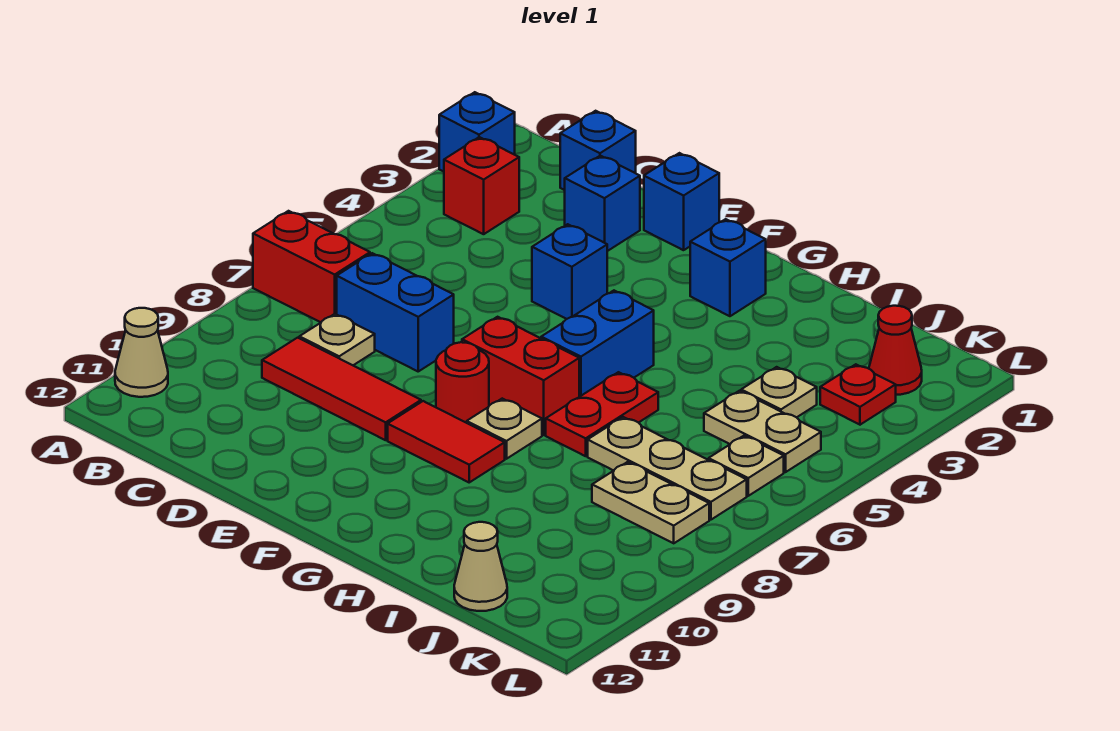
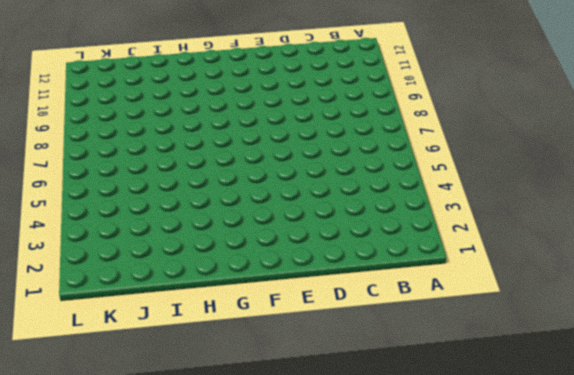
none -> blue 1x1 brick [439,92,515,172]
none -> red 1x2 brick [253,211,370,322]
none -> tan 1x1 cone [115,308,168,397]

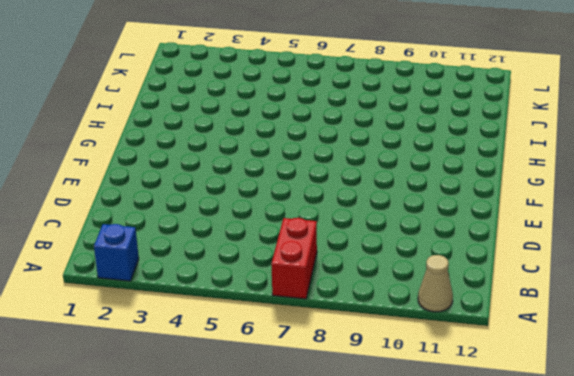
none -> red 1x1 brick [444,137,519,234]
none -> blue 1x1 brick [560,111,636,190]
none -> blue 1x2 brick [337,253,454,371]

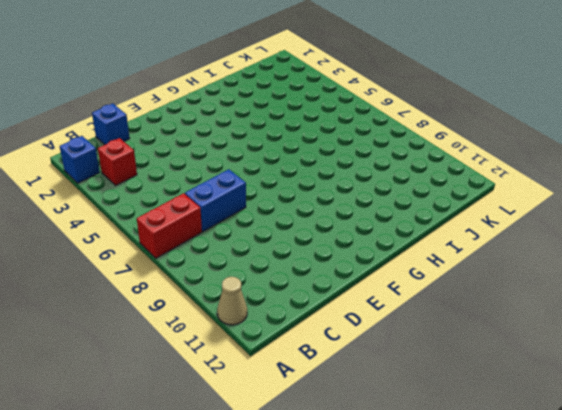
none -> tan 1x1 plate [299,314,375,365]
none -> red 1x3 tile [262,338,421,440]
none -> blue 1x1 brick [565,156,640,251]

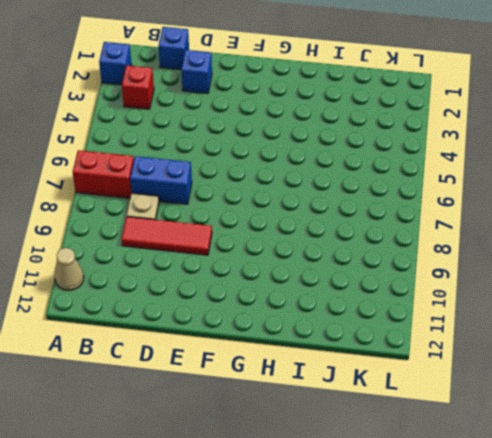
none -> blue 1x1 brick [644,153,719,250]
none -> blue 1x1 brick [532,224,607,319]
none -> red 1x2 brick [462,317,579,435]

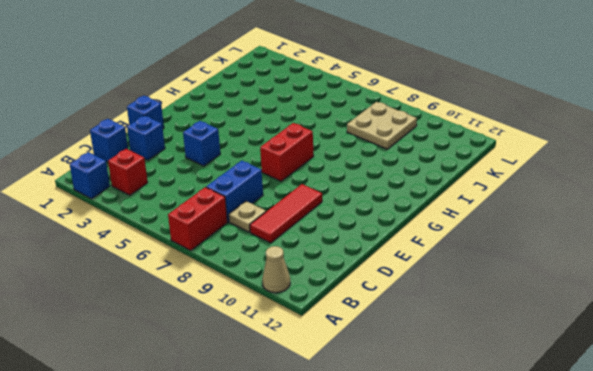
tan 2x2 plate [347,102,417,149] -> tan 1x2 plate [592,462,709,543]
none -> red 1x1 round brick [436,342,489,423]
none -> red 1x2 tile [388,401,505,482]
none -> blue 1x1 brick [690,219,766,316]

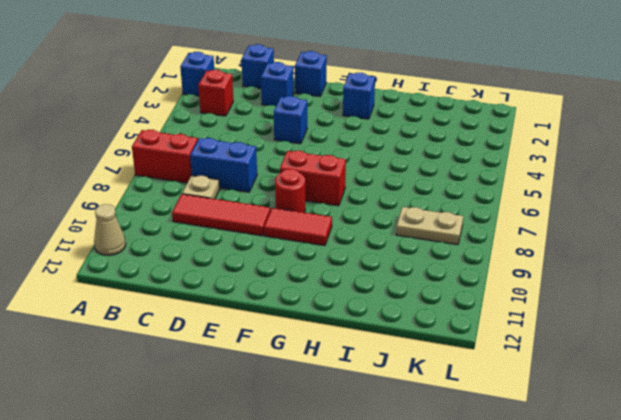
none -> blue 1x2 brick [541,291,654,397]
none -> tan 1x1 plate [467,399,542,459]
none -> red 1x2 plate [546,372,658,456]

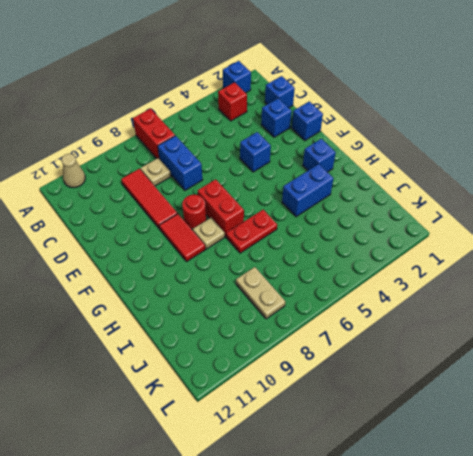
blue 1x2 brick [282,164,334,217] -> blue 1x2 brick moved to [541,291,654,397]
none -> tan 1x3 plate [588,417,747,520]
none -> tan 1x1 plate [741,367,817,417]
none -> tan 1x2 plate [704,391,821,472]

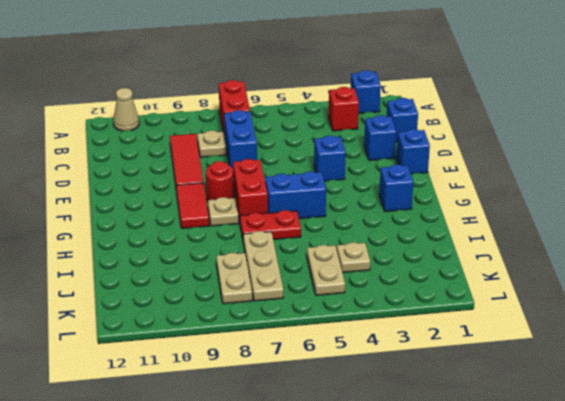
none -> tan 1x1 cone [454,522,507,611]
none -> red 1x1 cone [869,306,922,395]
none -> red 1x1 plate [820,364,896,425]

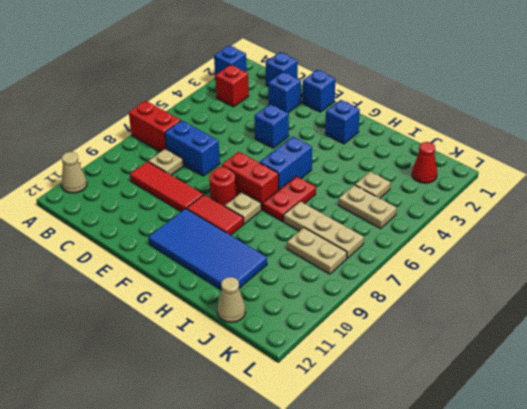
blue 2x4 tile [148,209,267,290] -> none
none -> red 1x1 plate [820,364,896,425]
none -> tan 1x1 plate [709,436,784,496]

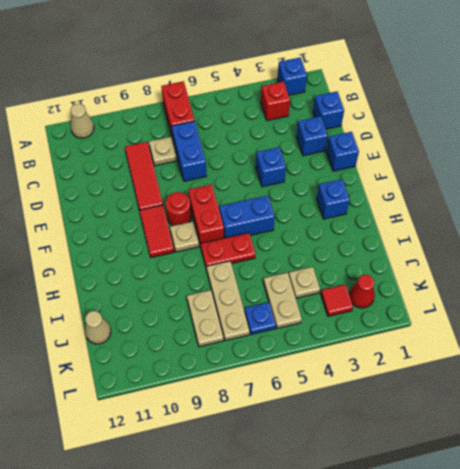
red 1x1 tile [321,285,353,316] -> red 1x1 plate [820,364,896,425]
blue 1x1 plate [245,302,276,335] -> tan 1x1 plate [709,436,784,496]

